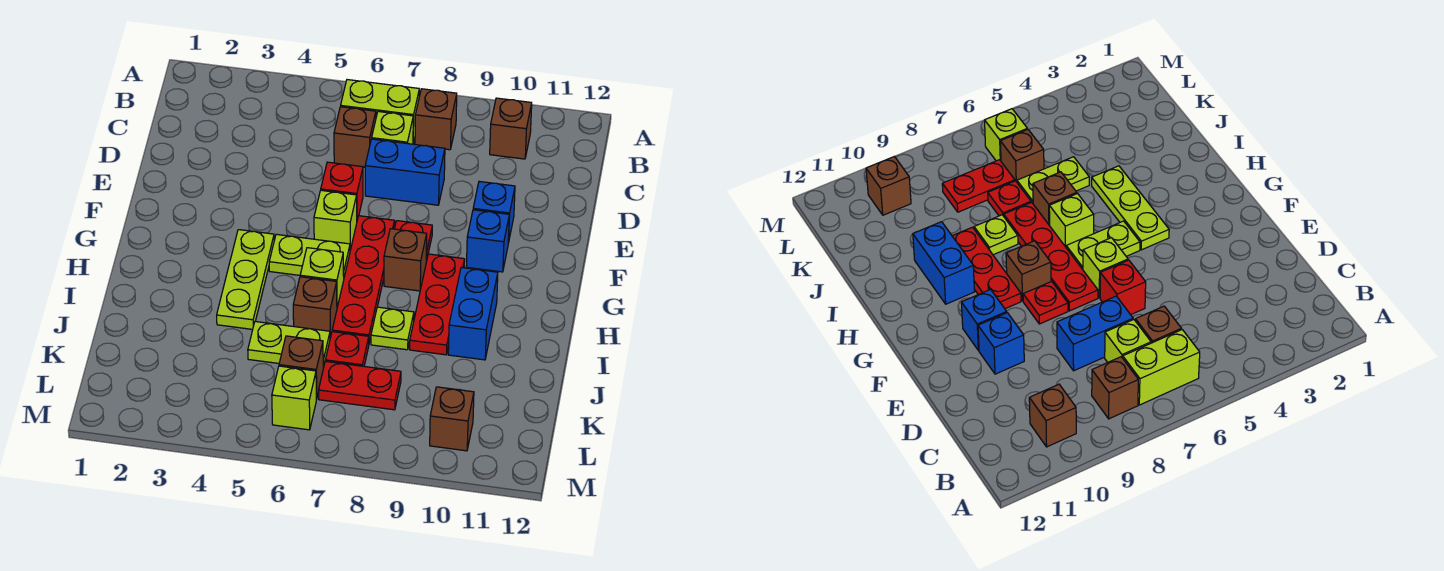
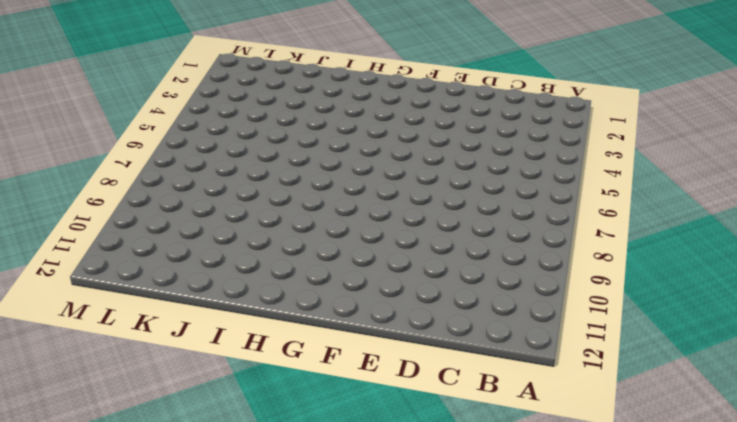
none -> lime 1x2 brick [341,80,419,144]
none -> brown 1x1 brick [415,89,457,150]
none -> brown 1x1 brick [490,98,532,159]

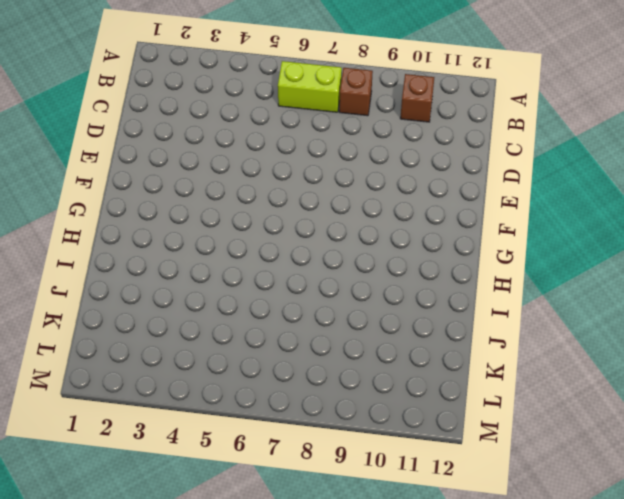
none -> brown 1x1 brick [334,107,376,167]
none -> lime 1x1 brick [372,112,413,144]
none -> blue 1x2 brick [365,139,445,205]

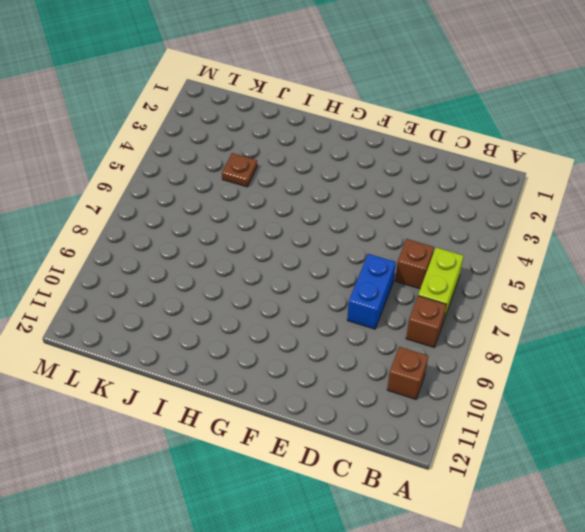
brown 1x1 plate [222,153,257,187] -> none
none -> lime 1x1 brick [372,112,413,144]
none -> red 1x1 brick [321,162,363,220]
none -> blue 1x1 brick [473,181,515,243]

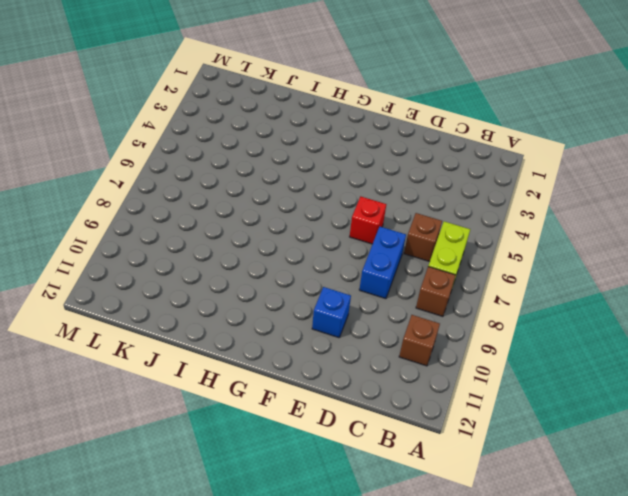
none -> lime 1x1 brick [372,112,413,144]
none -> lime 1x1 brick [314,190,357,250]
none -> red 1x4 plate [332,216,395,343]

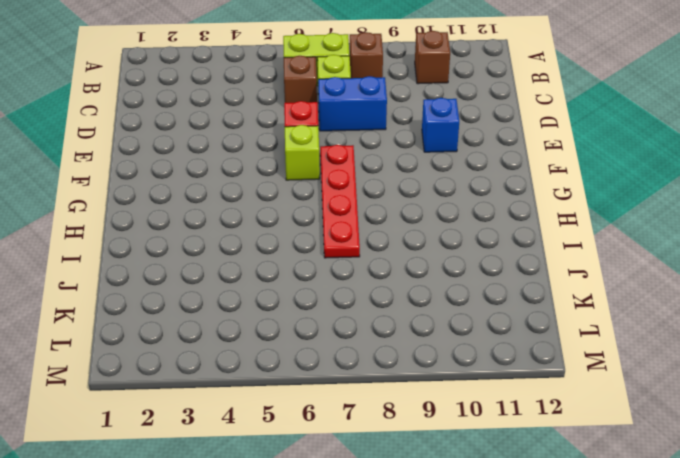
none -> red 1x1 plate [394,221,432,261]
none -> blue 1x1 brick [466,210,509,272]
none -> lime 1x3 plate [217,230,274,329]

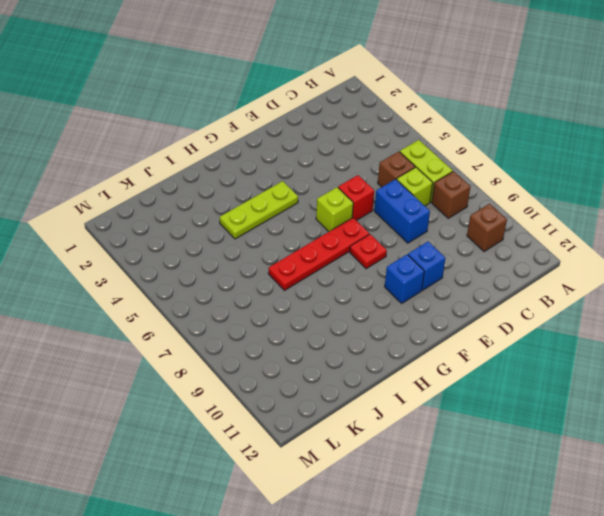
none -> lime 1x2 plate [269,234,350,277]
none -> brown 1x1 brick [384,229,427,291]
none -> red 1x3 plate [410,254,465,355]

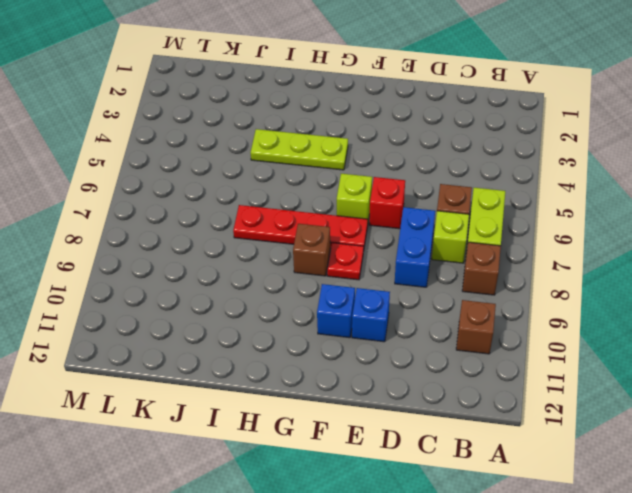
none -> lime 1x2 plate [269,234,350,277]
none -> red 1x3 plate [410,254,465,355]
none -> lime 1x1 brick [300,248,344,307]

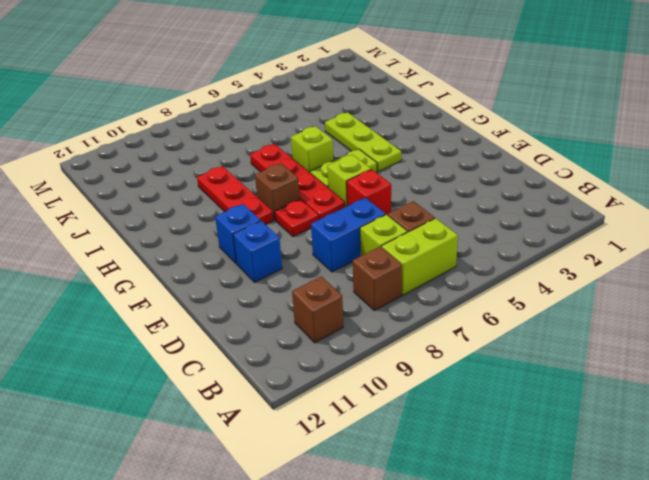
none -> blue 1x2 brick [448,268,498,360]
none -> brown 1x1 brick [293,277,337,337]
none -> lime 1x1 plate [371,307,414,350]

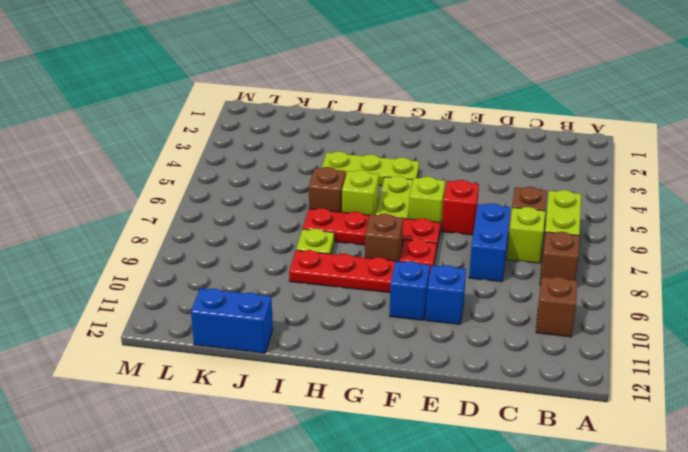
blue 1x2 brick [191,288,273,353] -> blue 1x2 brick moved to [448,268,498,360]
none -> lime 1x2 plate [248,322,330,368]
none -> red 1x1 plate [325,332,369,366]
none -> brown 1x1 brick [279,336,323,399]

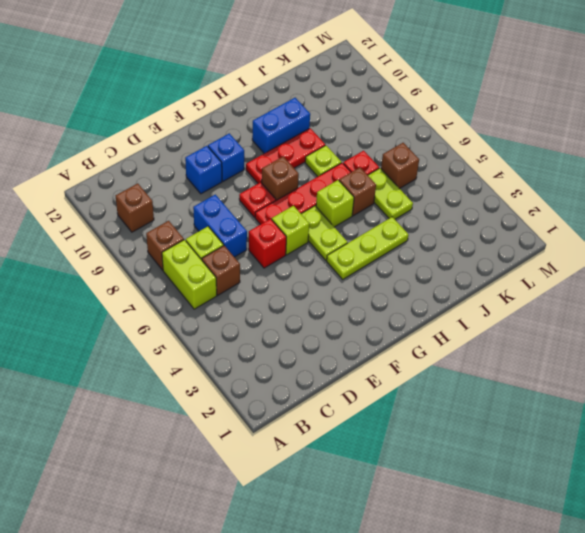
none -> red 1x2 plate [319,361,401,410]
none -> lime 1x1 brick [272,366,316,430]
none -> brown 1x1 brick [430,387,474,451]

